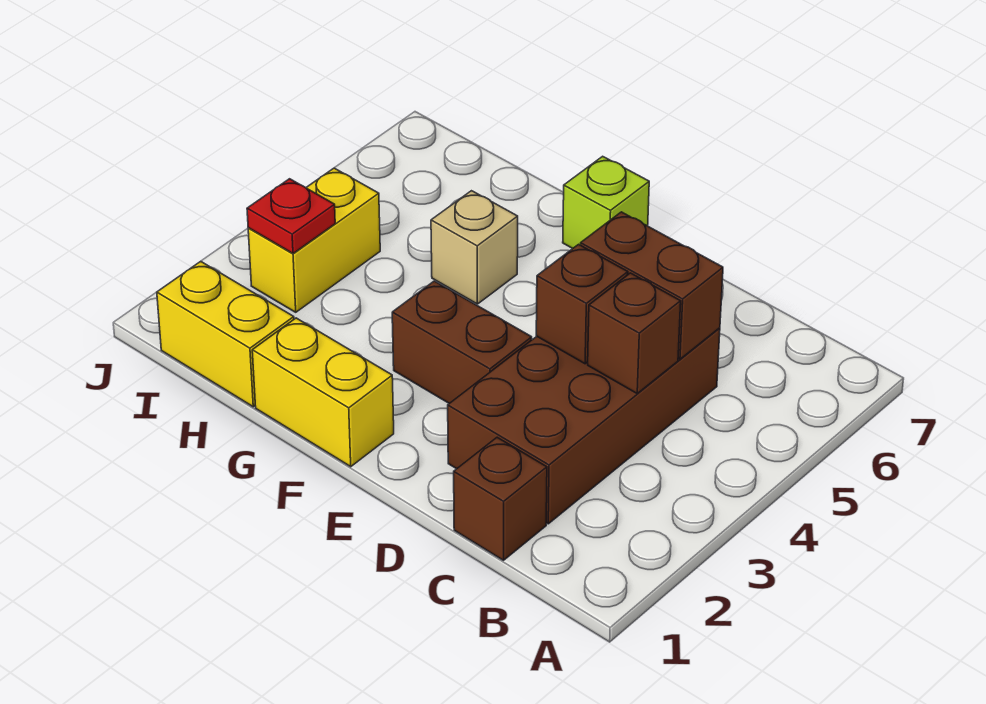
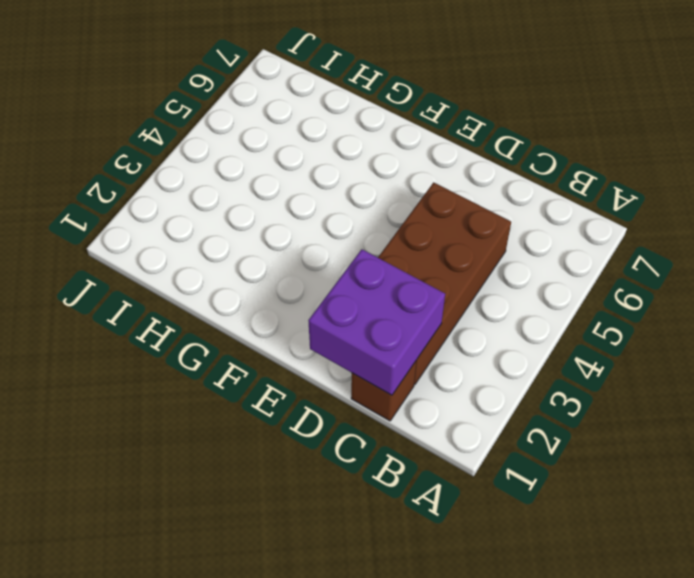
purple 2x2 brick [308,249,445,395] -> none
none -> brown 1x2 brick [392,281,532,403]
none -> yellow 1x2 brick [252,318,394,467]
none -> lime 1x1 brick [563,156,649,249]

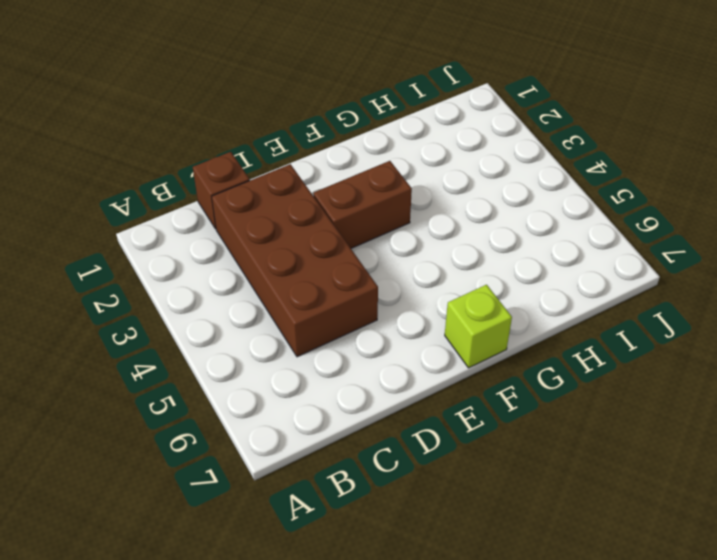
none -> yellow 1x2 brick [252,318,394,467]
none -> tan 1x1 brick [431,191,518,304]
none -> yellow 1x2 brick [157,261,294,407]

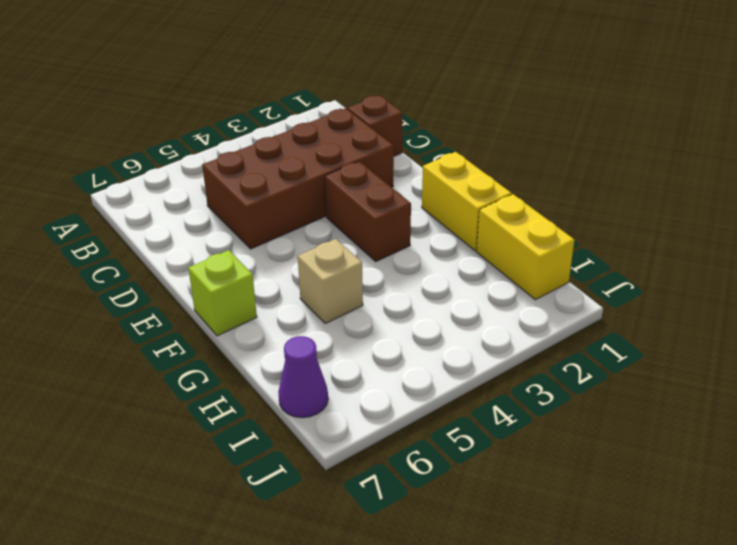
purple 1x1 cone [278,336,328,418] -> none
none -> yellow 1x2 brick [248,168,380,312]
none -> brown 1x1 brick [588,273,681,393]
none -> brown 1x2 brick [581,212,723,359]

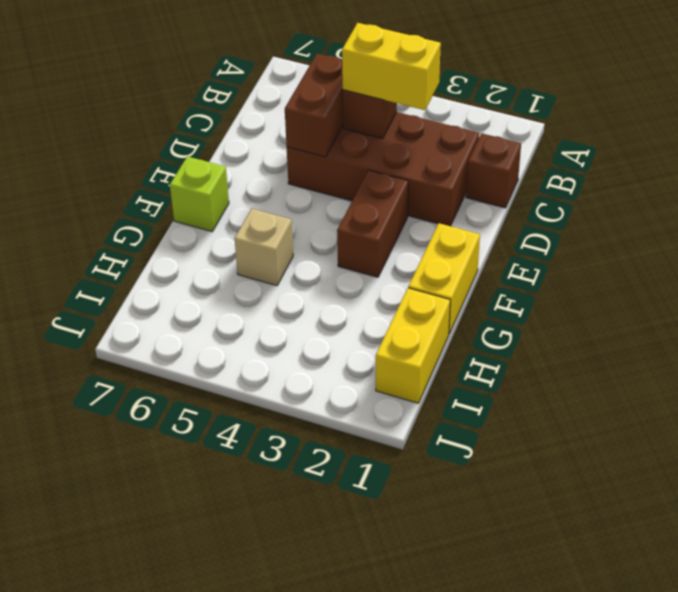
yellow 1x2 brick [342,23,441,110] -> yellow 1x2 brick moved to [248,168,380,312]
none -> brown 1x1 brick [536,244,628,364]
none -> red 1x1 plate [247,179,335,253]

